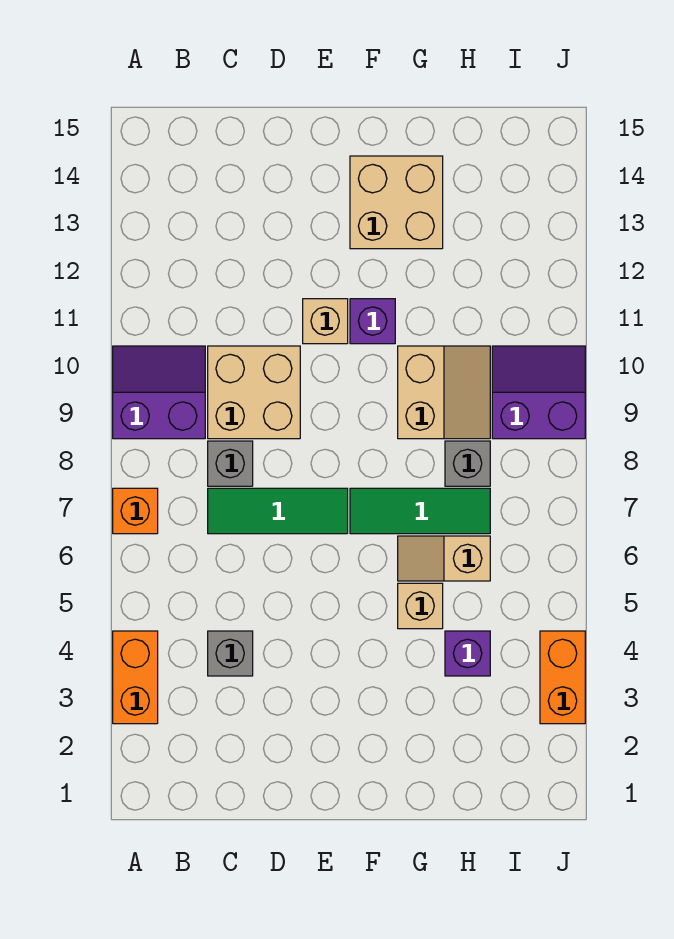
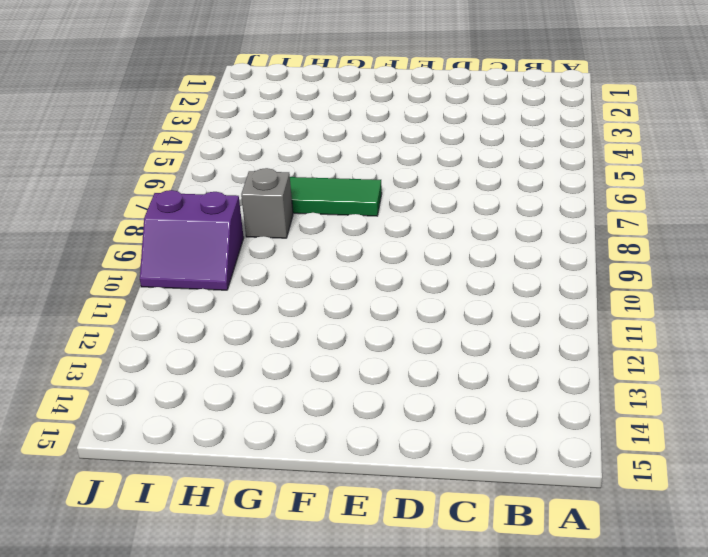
none -> orange 1x2 brick [113,631,158,724]
none -> orange 1x1 brick [113,488,158,534]
none -> purple 2x2 slope [113,346,205,439]

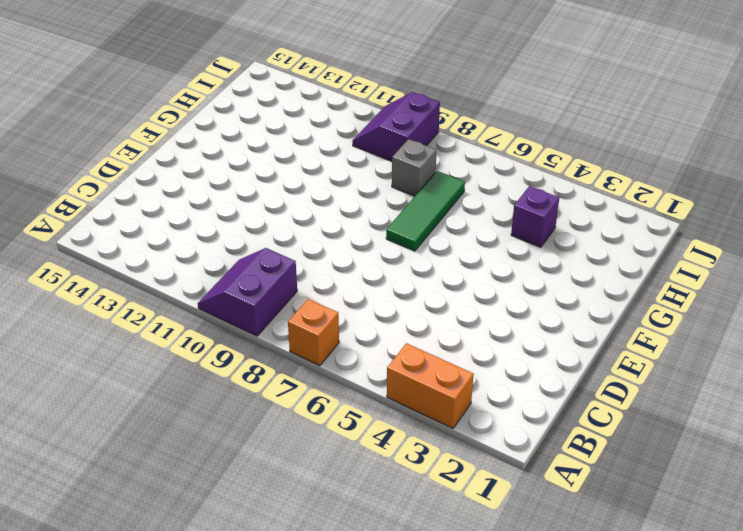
none -> grey 1x1 brick [208,631,253,676]
none -> green 1x3 tile [208,488,348,534]
none -> grey 1x1 brick [208,441,253,486]

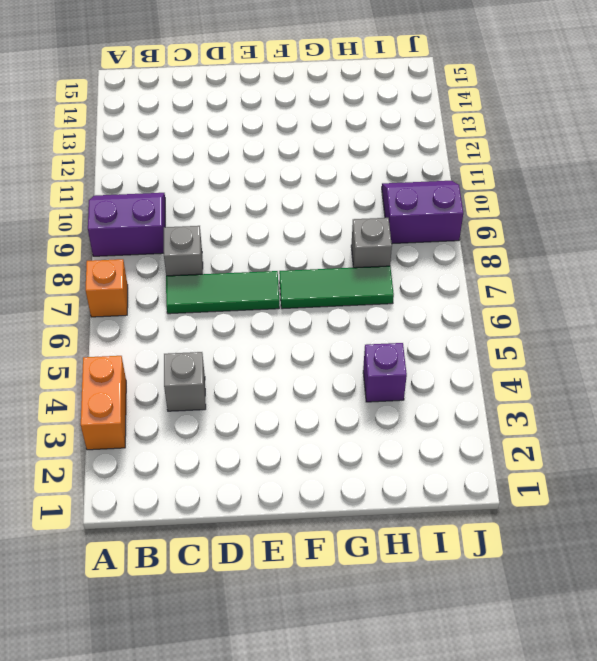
none -> tan 2x2 brick [208,346,300,439]
none -> tan 1x1 brick [303,299,348,344]
none -> purple 1x1 brick [350,299,395,344]

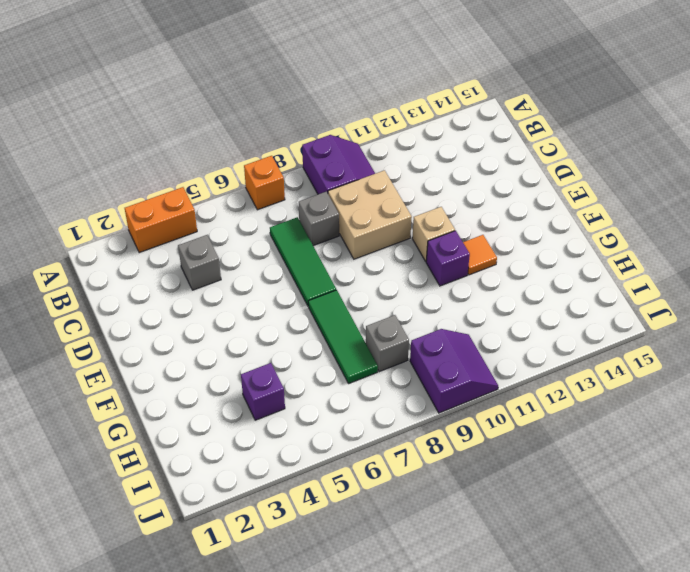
orange 1x1 tile [463,235,497,275] -> none
none -> tan 2x2 brick [350,156,443,249]
none -> tan 1x1 brick [398,583,443,629]
none -> tan 1x2 slope [398,536,490,581]

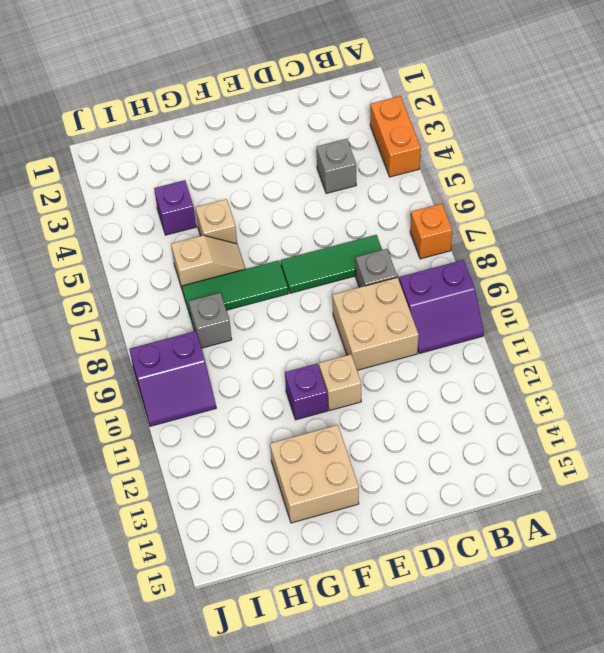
none -> tan 2x2 slope [398,346,490,439]
none -> orange 1x2 brick [540,631,585,724]

